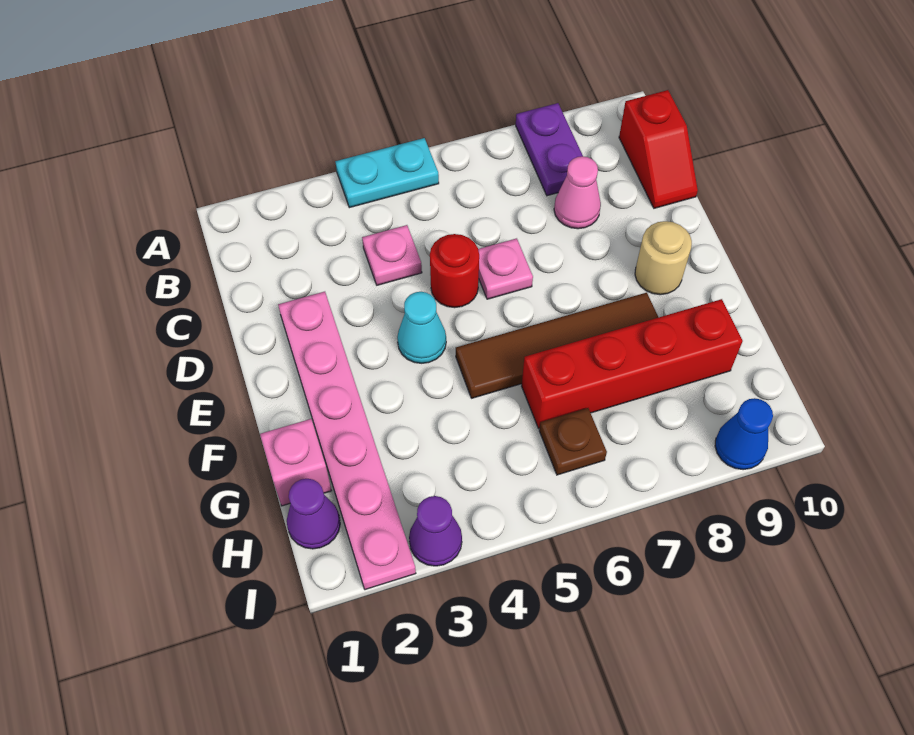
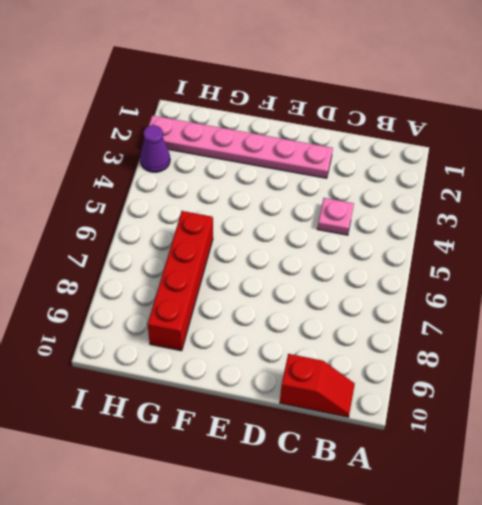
red 1x2 slope [280,354,355,417] -> red 1x2 slope turned to [619,90,698,208]
none -> cyan 1x2 plate [335,138,439,208]
none -> purple 1x2 plate [516,103,583,196]
none -> pink 1x1 cone [554,156,601,229]

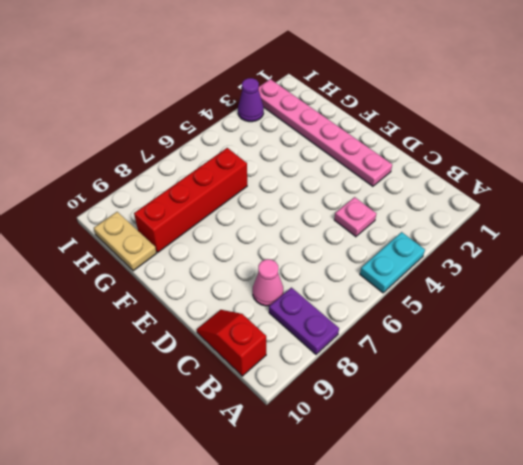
tan 1x2 plate [94,212,157,271] -> none
none -> red 1x1 round brick [430,234,479,308]
none -> pink 1x1 plate [478,238,533,299]
none -> cyan 1x1 cone [397,292,446,363]

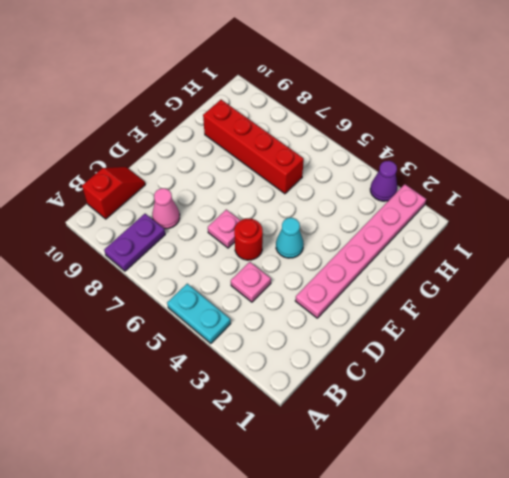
none -> tan 1x1 round brick [635,221,692,295]
none -> brown 1x4 tile [456,293,658,398]
none -> pink 1x1 brick [260,419,332,506]

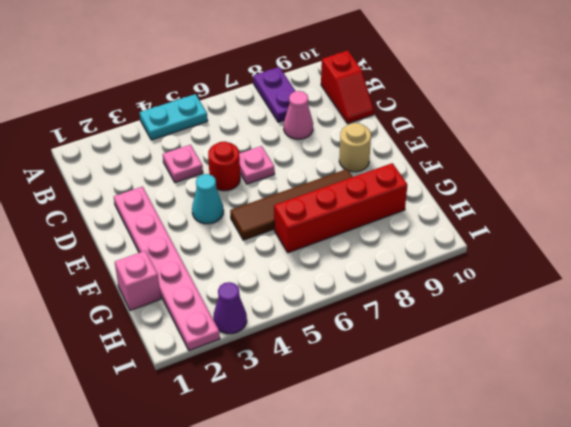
none -> purple 1x1 cone [287,479,340,549]
none -> brown 1x1 plate [539,408,607,475]
none -> blue 1x1 cone [715,398,773,470]

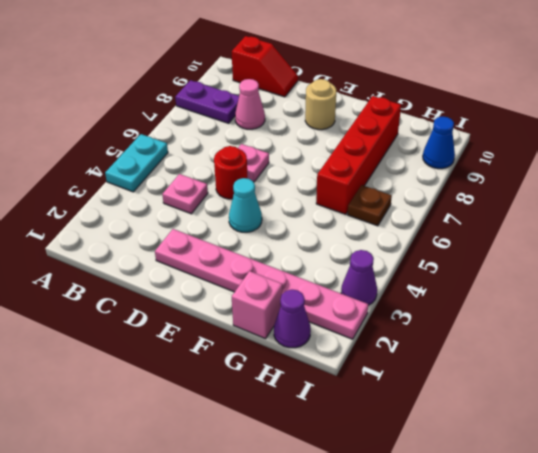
none -> brown 1x4 tile [456,293,658,398]

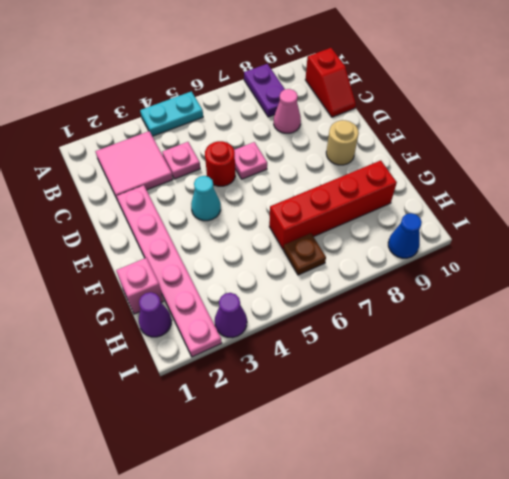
pink 2x2 tile [95,131,173,198] -> none
none -> brown 1x4 tile [456,293,658,398]

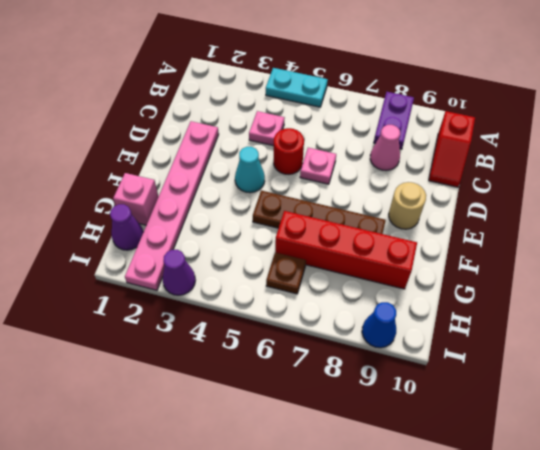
brown 1x4 plate [253,191,386,234] -> brown 1x4 tile [456,293,658,398]

